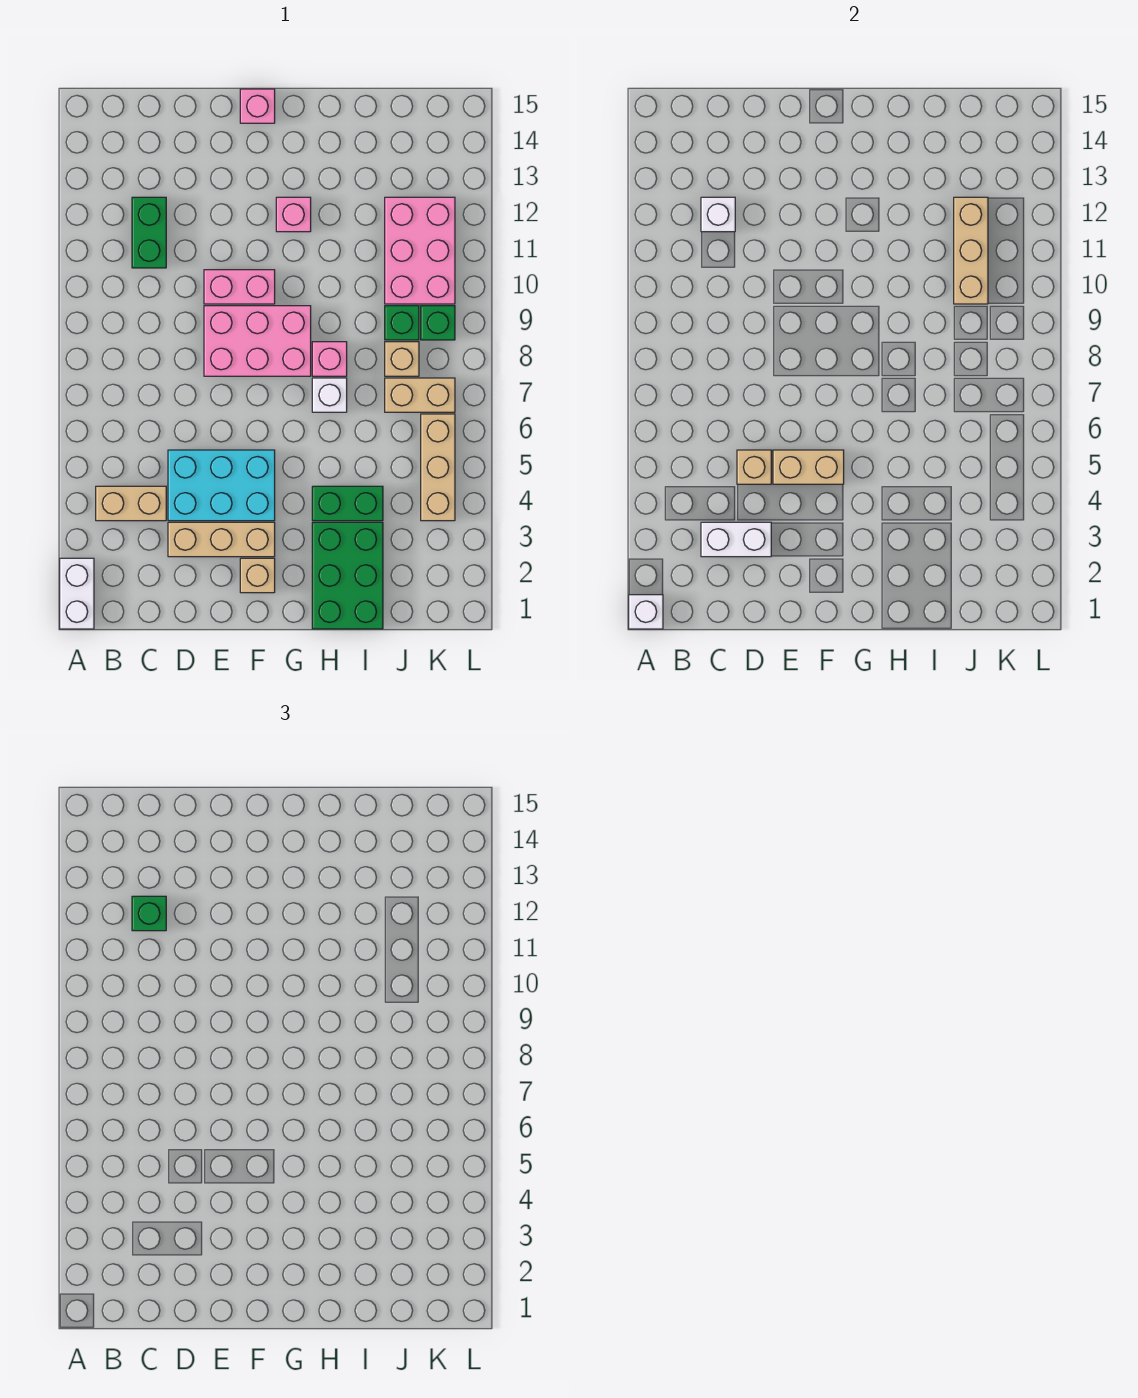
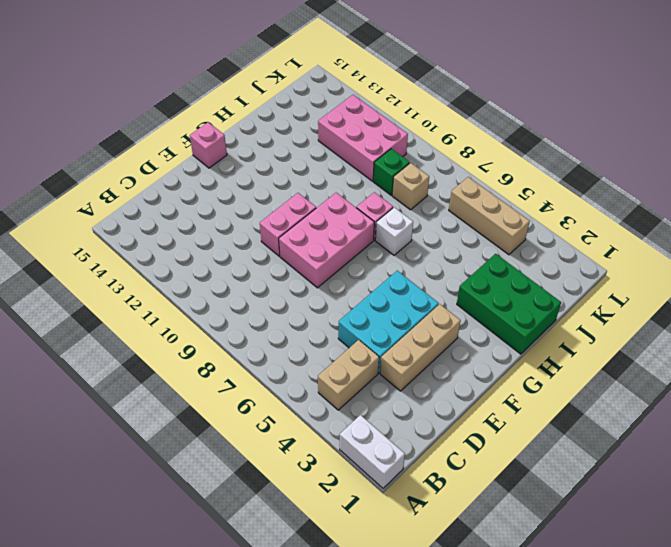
none -> green 1x2 brick [132,197,166,268]
none -> tan 1x1 brick [240,558,275,593]
none -> pink 1x1 brick [276,197,311,232]

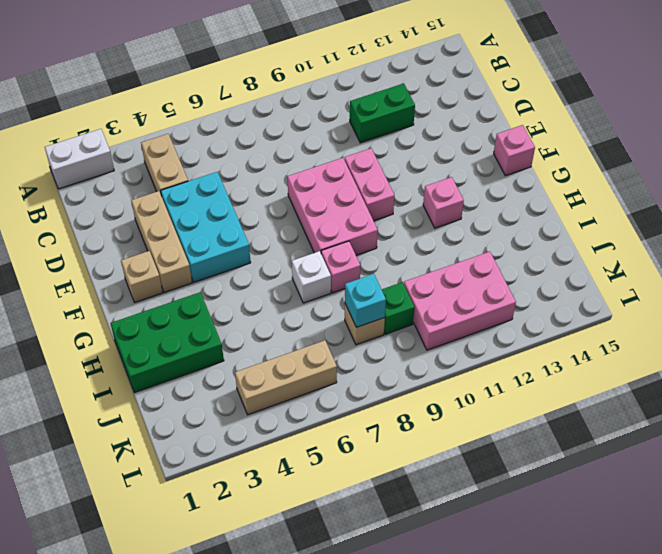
cyan 1x1 brick [345,274,386,327] -> none
none -> green 1x2 brick [312,486,383,521]
none -> tan 1x2 brick [385,378,455,412]
none -> green 1x1 brick [421,306,455,340]

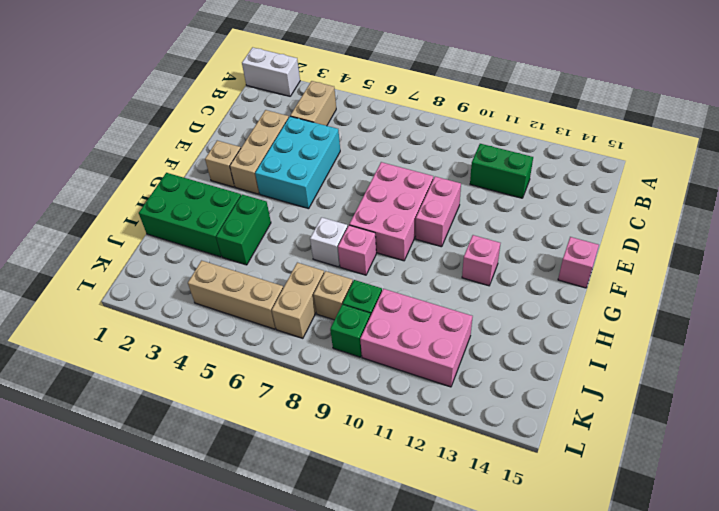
none -> white 1x1 brick [629,595,663,629]
none -> white 1x2 brick [701,522,771,557]
none -> white 1x1 brick [701,197,735,232]

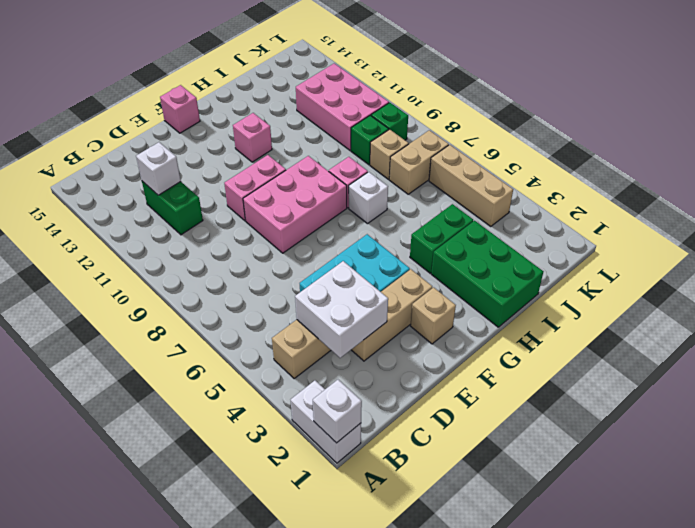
white 2x2 brick [295,261,388,358] -> white 1x2 brick [701,522,771,557]
none -> tan 1x1 brick [737,450,771,484]
none -> tan 1x2 brick [773,450,844,484]
none -> tan 1x3 brick [954,197,988,304]

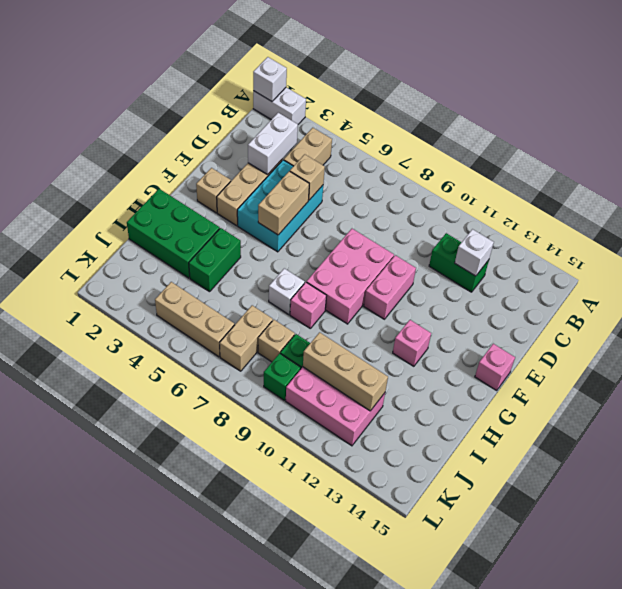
none -> green 1x1 brick [132,896,166,931]

